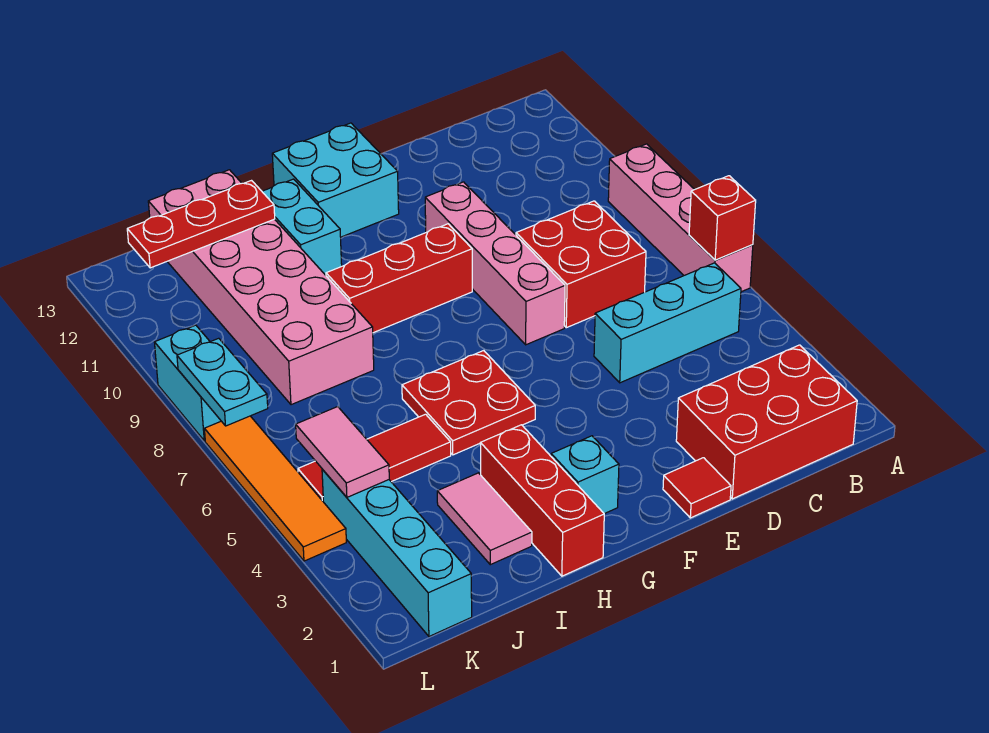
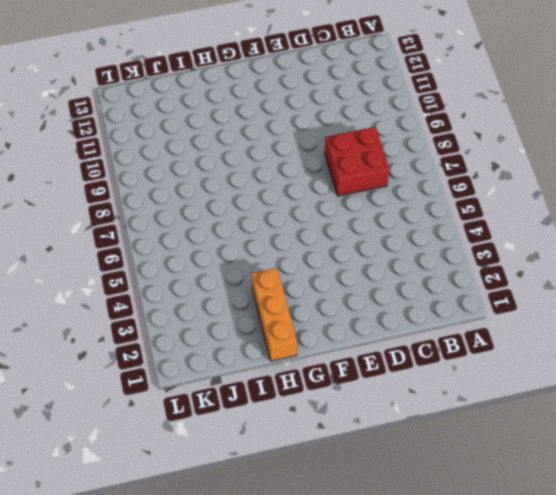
orange 1x3 brick [252,268,297,361] -> red 1x3 brick [480,425,604,576]
none -> pink 1x4 brick [608,144,753,292]
none -> red 2x3 brick [676,345,857,499]
none -> cyan 1x3 brick [594,263,741,383]

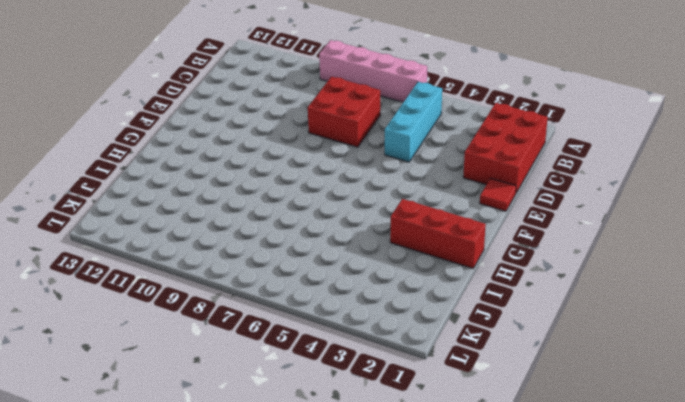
none -> pink 1x4 brick [425,182,565,345]
none -> red 1x3 brick [326,224,472,333]
none -> cyan 2x2 brick [272,123,399,237]

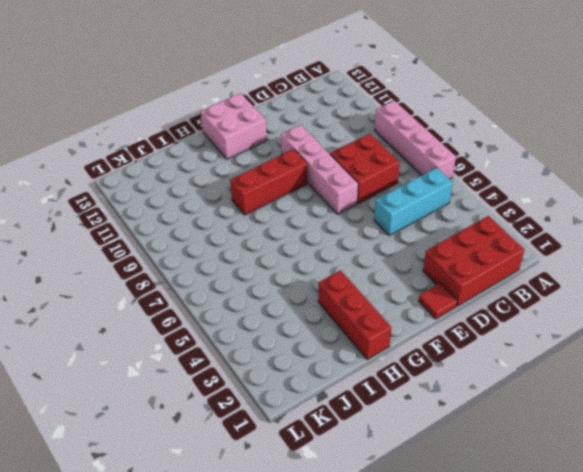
pink 2x2 brick [201,93,267,159] -> cyan 2x2 brick [272,123,399,237]
none -> cyan 1x1 brick [551,436,619,514]
none -> red 2x2 plate [402,351,535,455]
none -> cyan 1x2 brick [262,179,342,275]

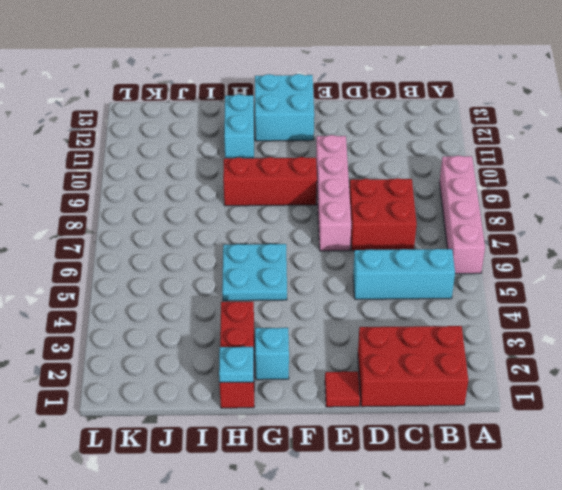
cyan 2x2 plate [222,244,287,301] -> red 2x2 plate [402,351,535,455]
cyan 1x1 plate [219,347,254,383] -> none
none -> pink 1x2 tile [437,473,532,565]
none -> red 1x3 tile [298,414,451,501]
none -> pink 2x6 brick [148,170,374,405]

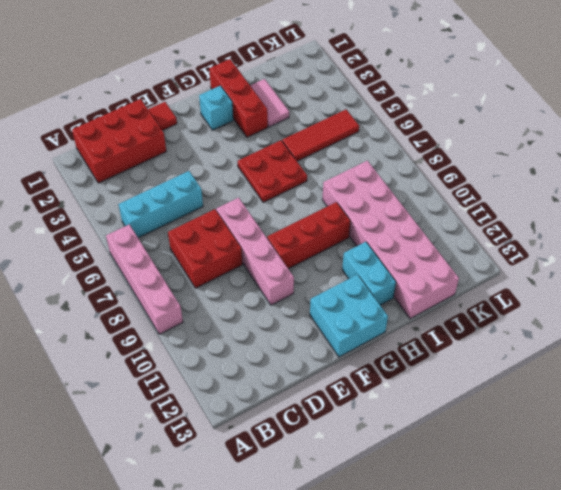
none -> cyan 1x4 brick [322,469,472,636]
none -> orange 1x4 tile [205,416,346,561]
none -> cyan 1x2 brick [154,325,221,441]

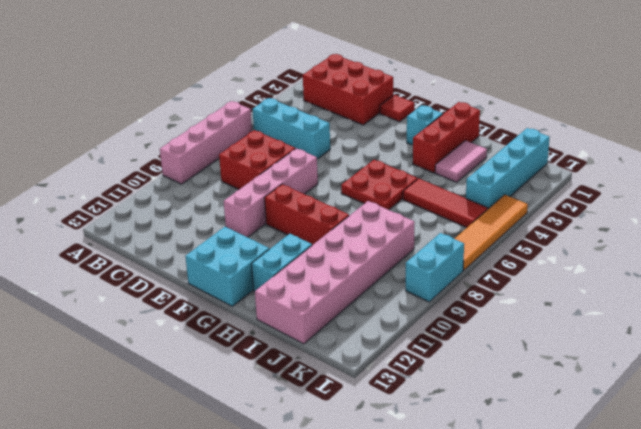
none -> red 1x1 brick [689,176,756,260]
none -> red 1x3 plate [127,181,275,268]
none -> pink 1x2 tile [296,407,389,497]

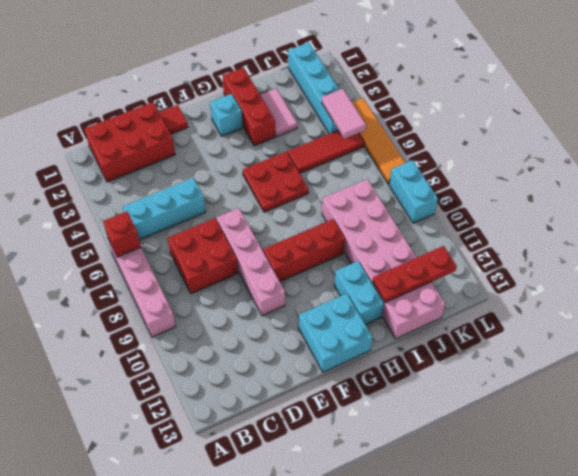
none -> cyan 1x2 plate [177,338,268,426]

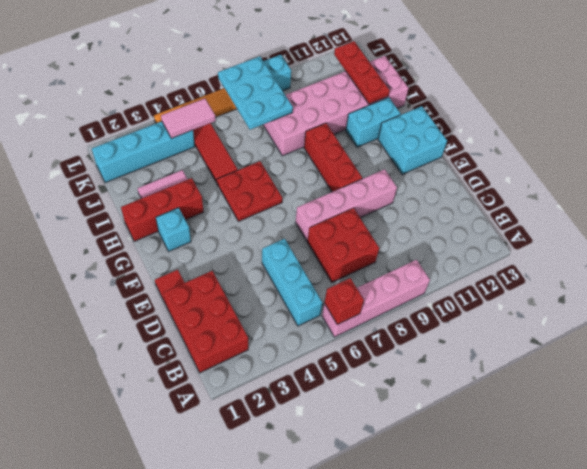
cyan 2x3 plate [218,56,293,130] -> cyan 1x2 plate [177,338,268,426]

